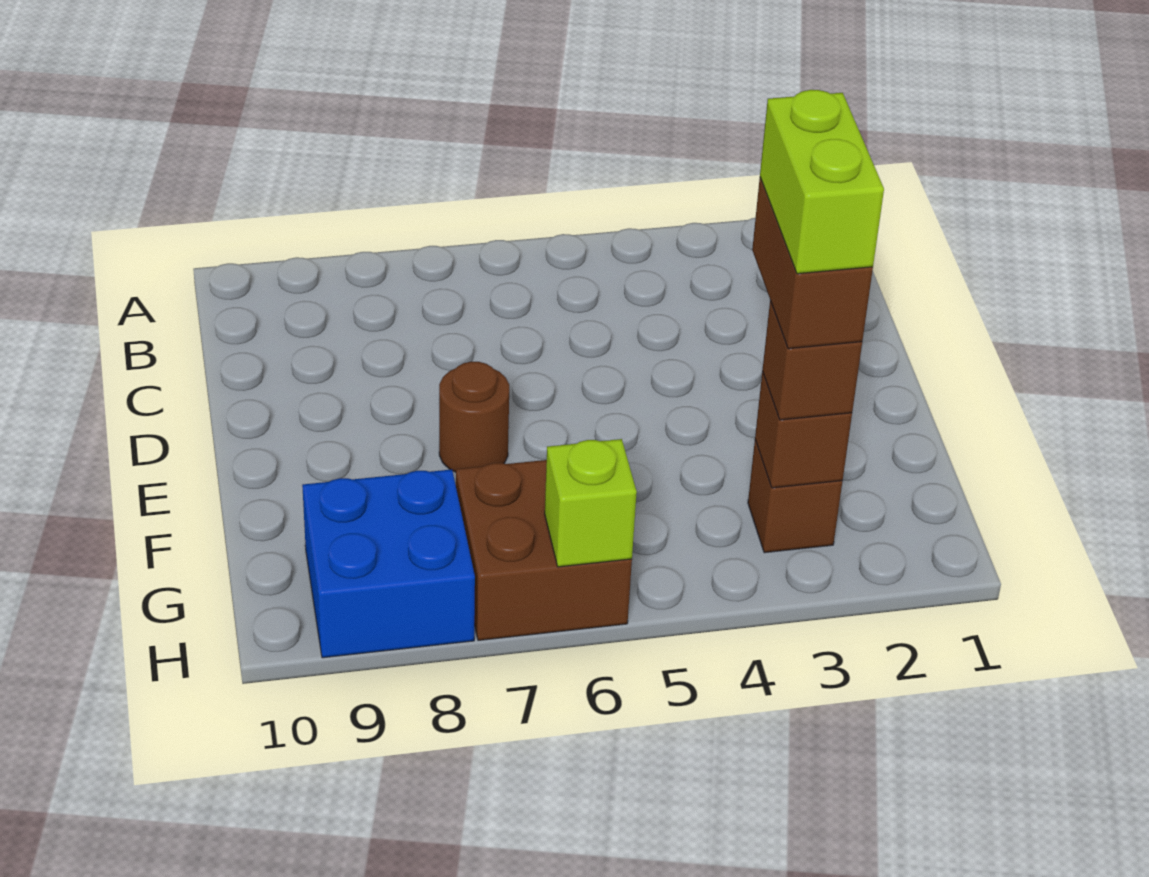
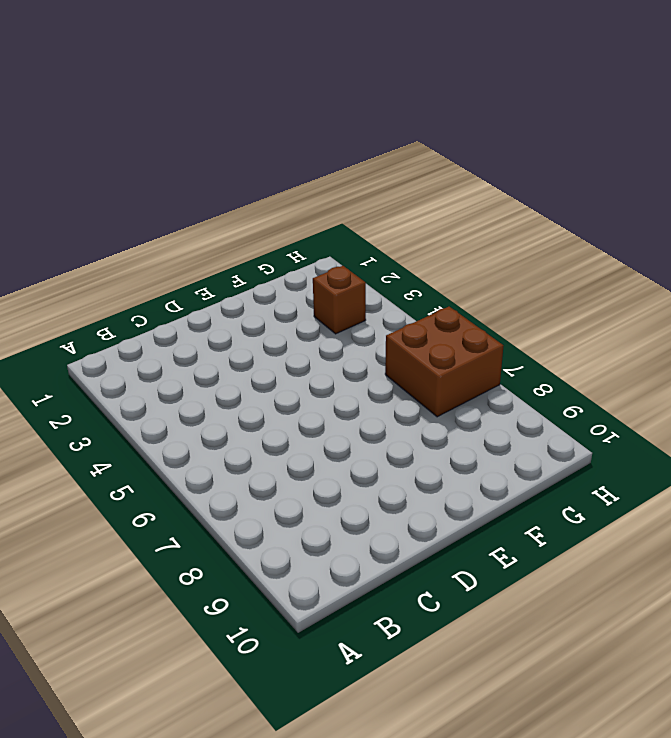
none -> brown 1x1 round brick [439,362,509,472]
none -> blue 2x2 brick [302,469,475,658]

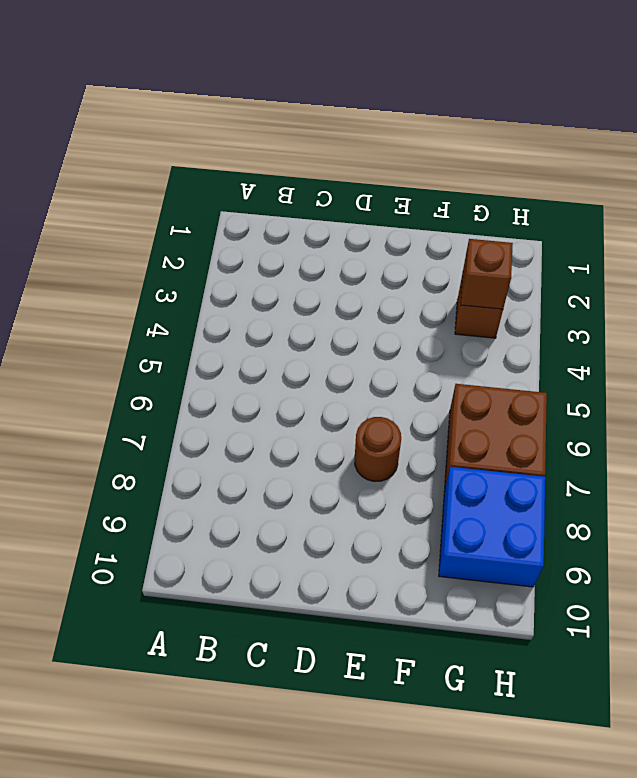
none -> lime 1x1 brick [545,439,637,567]
none -> brown 1x1 brick [762,301,862,420]

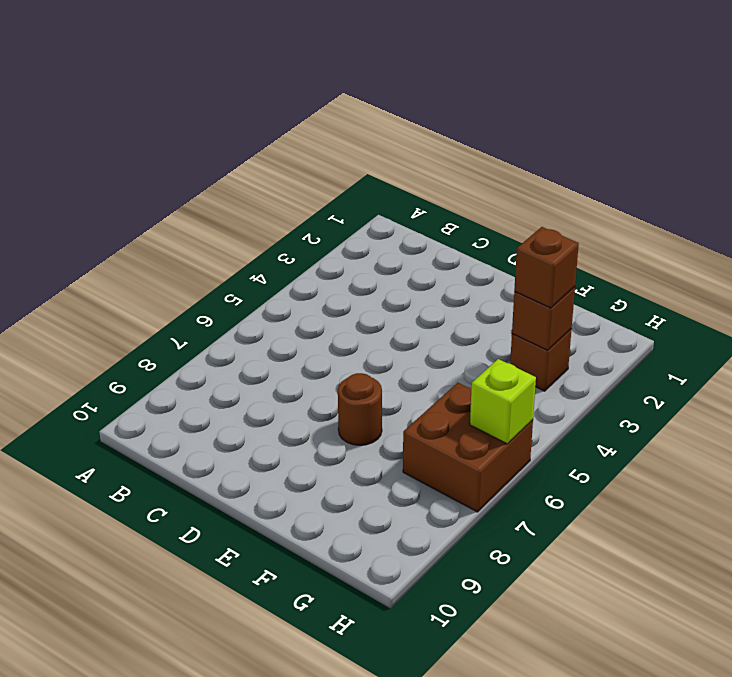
none -> blue 2x2 brick [302,469,475,658]
none -> brown 1x2 brick [752,178,873,349]

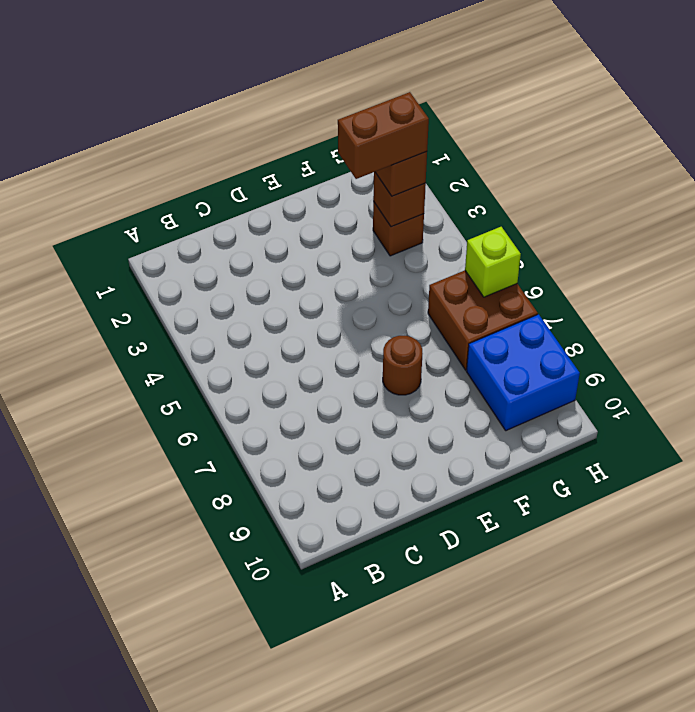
none -> lime 1x2 brick [760,90,884,274]

